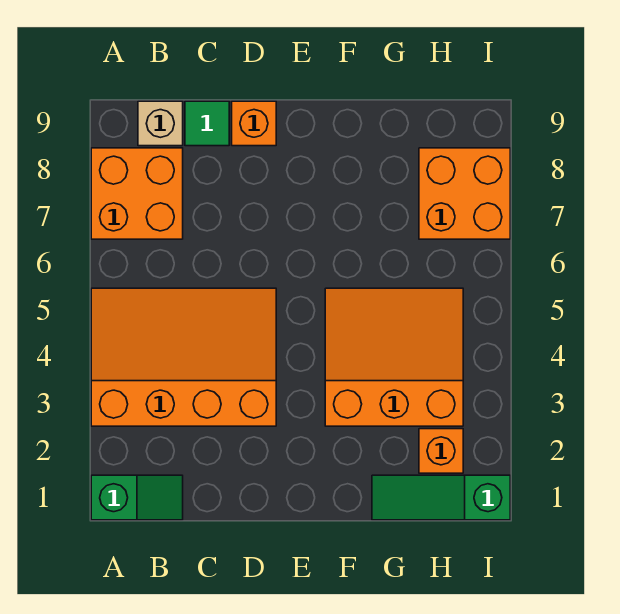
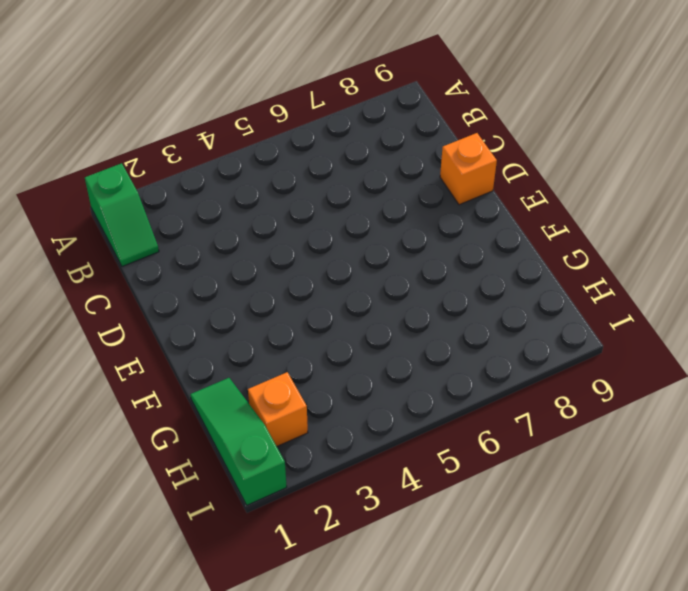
none -> orange 3x4 slope [91,288,276,426]
none -> orange 2x2 brick [91,148,183,239]

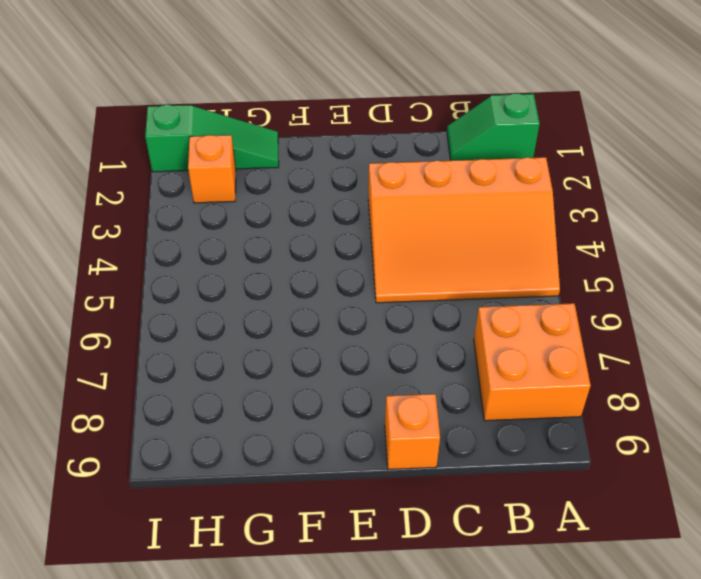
none -> tan 1x1 brick [138,101,183,146]
none -> green 1x1 tile [185,101,229,146]

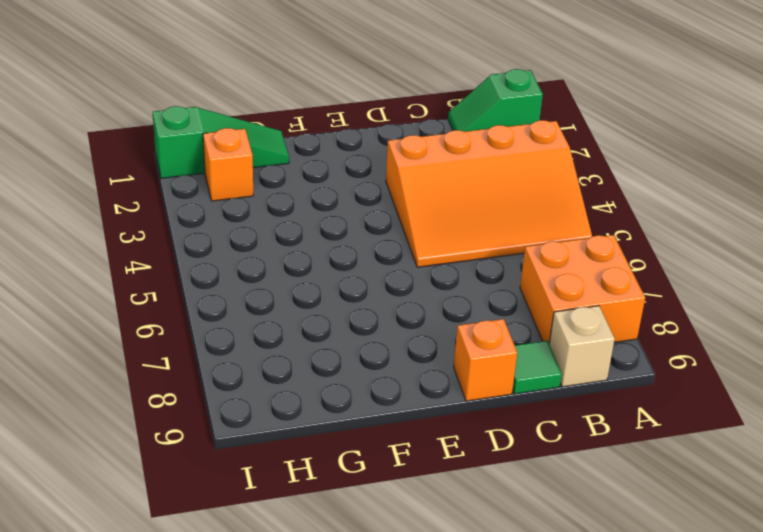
none -> orange 3x3 slope [325,288,463,426]
none -> orange 2x2 brick [419,148,510,239]

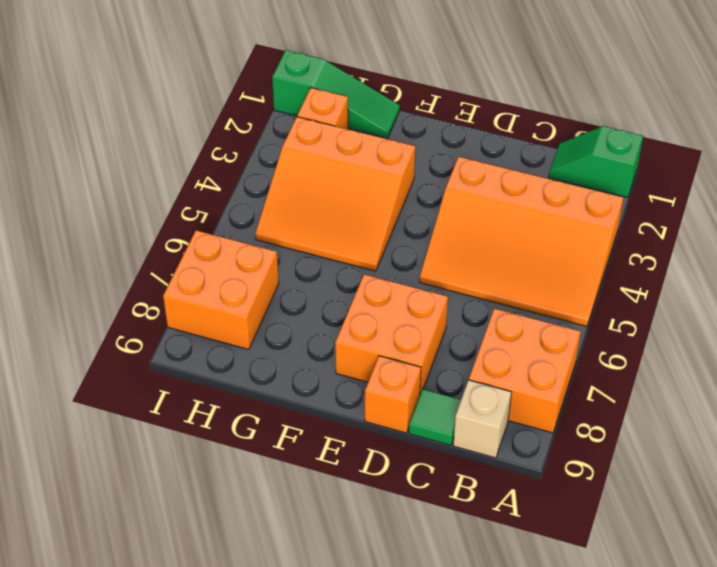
orange 2x2 brick [335,274,448,394] -> none

